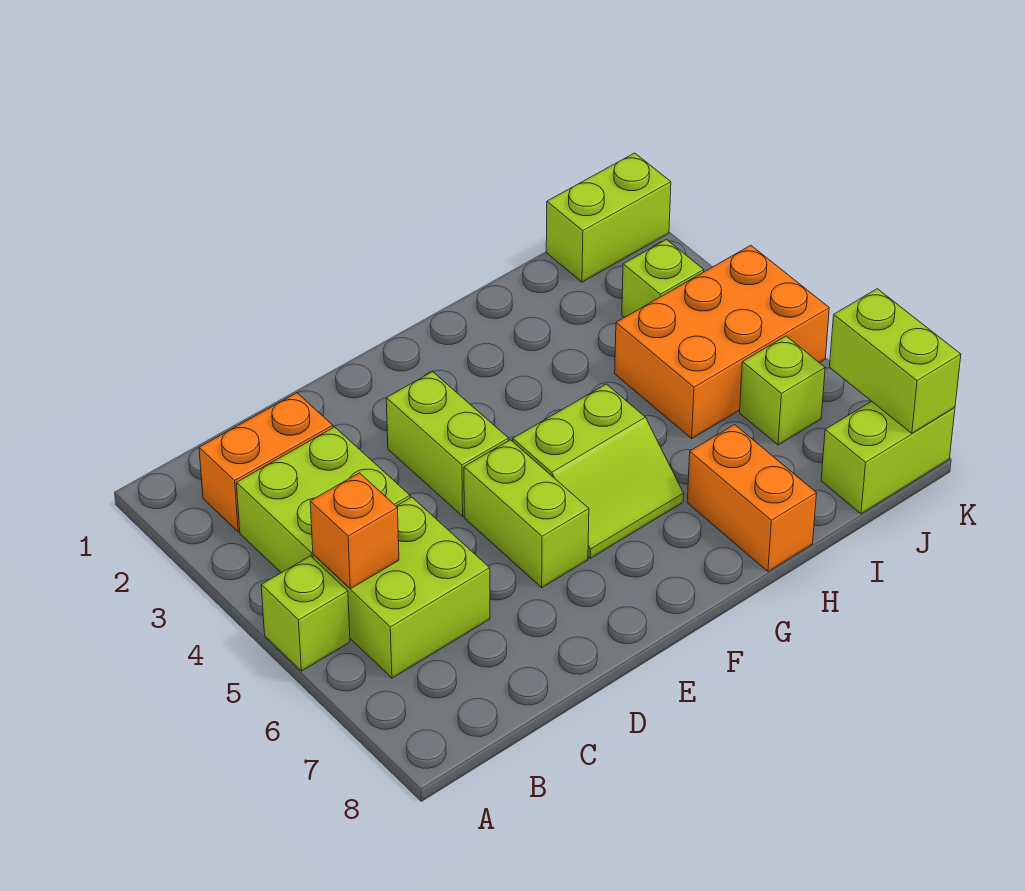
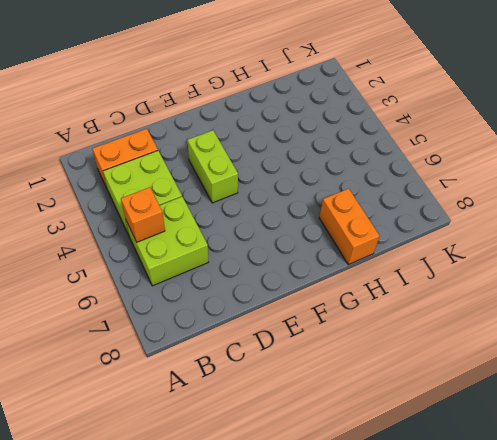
none -> lime 1x1 brick [261,556,350,671]
none -> lime 1x2 brick [464,440,589,587]
none -> lime 2x2 slope [513,384,684,558]

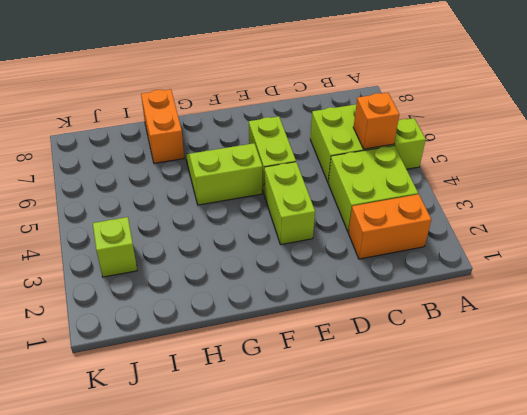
none -> orange 2x3 brick [615,245,829,438]
none -> lime 1x2 brick [546,153,671,282]
none -> lime 1x1 brick [740,336,825,445]

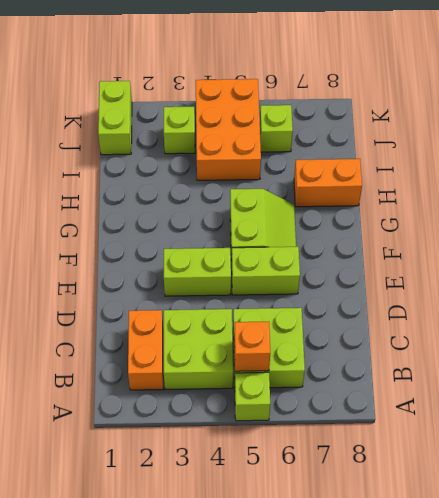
none -> lime 1x2 brick [821,401,955,514]
none -> lime 1x2 brick [830,289,961,433]

